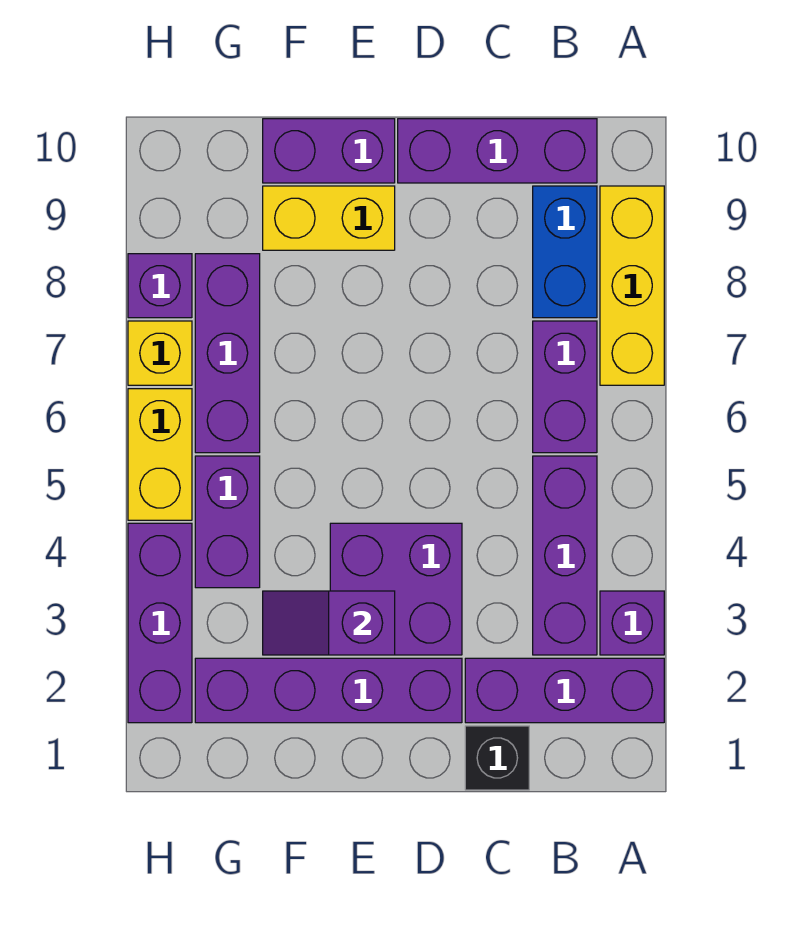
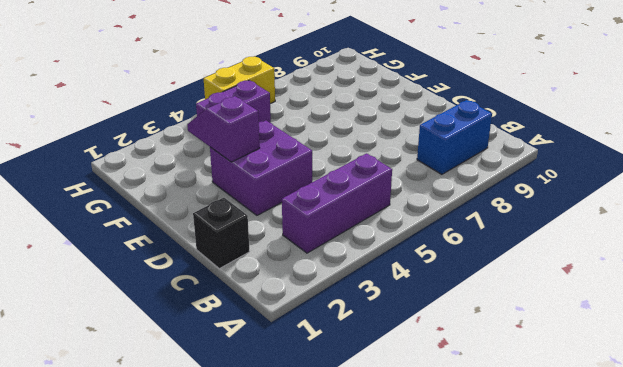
none -> purple 1x3 brick [465,658,664,723]
none -> purple 1x1 brick [600,591,664,655]
none -> yellow 1x3 brick [600,186,664,385]

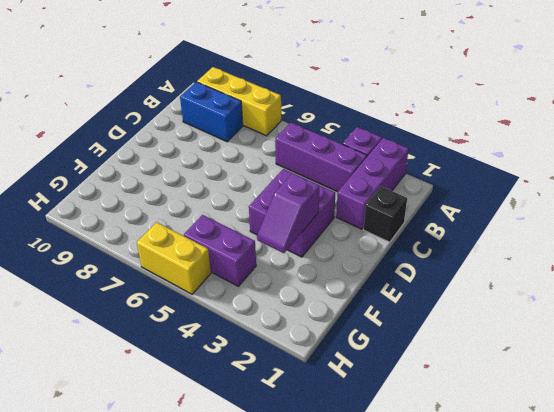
none -> purple 1x2 brick [533,321,597,453]
none -> purple 1x3 brick [398,119,597,183]
none -> purple 1x4 brick [195,658,462,723]

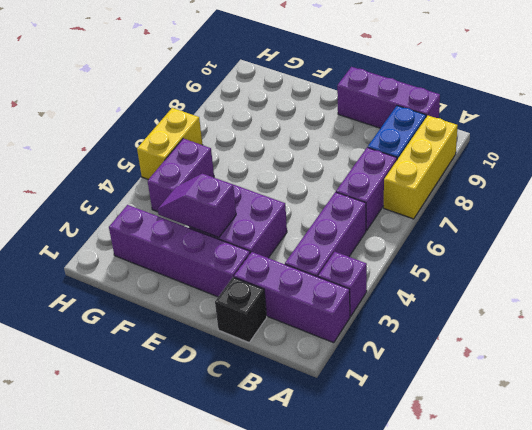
none -> yellow 1x2 brick [263,186,395,250]
none -> purple 1x2 brick [263,119,395,183]
none -> purple 1x3 brick [195,254,260,453]

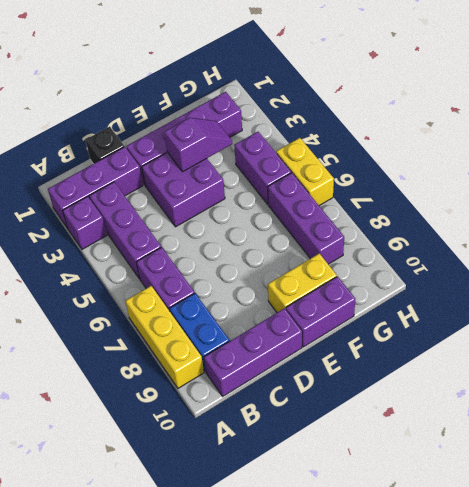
none -> purple 1x3 brick [128,523,192,723]
none -> yellow 1x1 brick [128,321,192,385]
none -> purple 1x1 brick [128,254,192,318]

